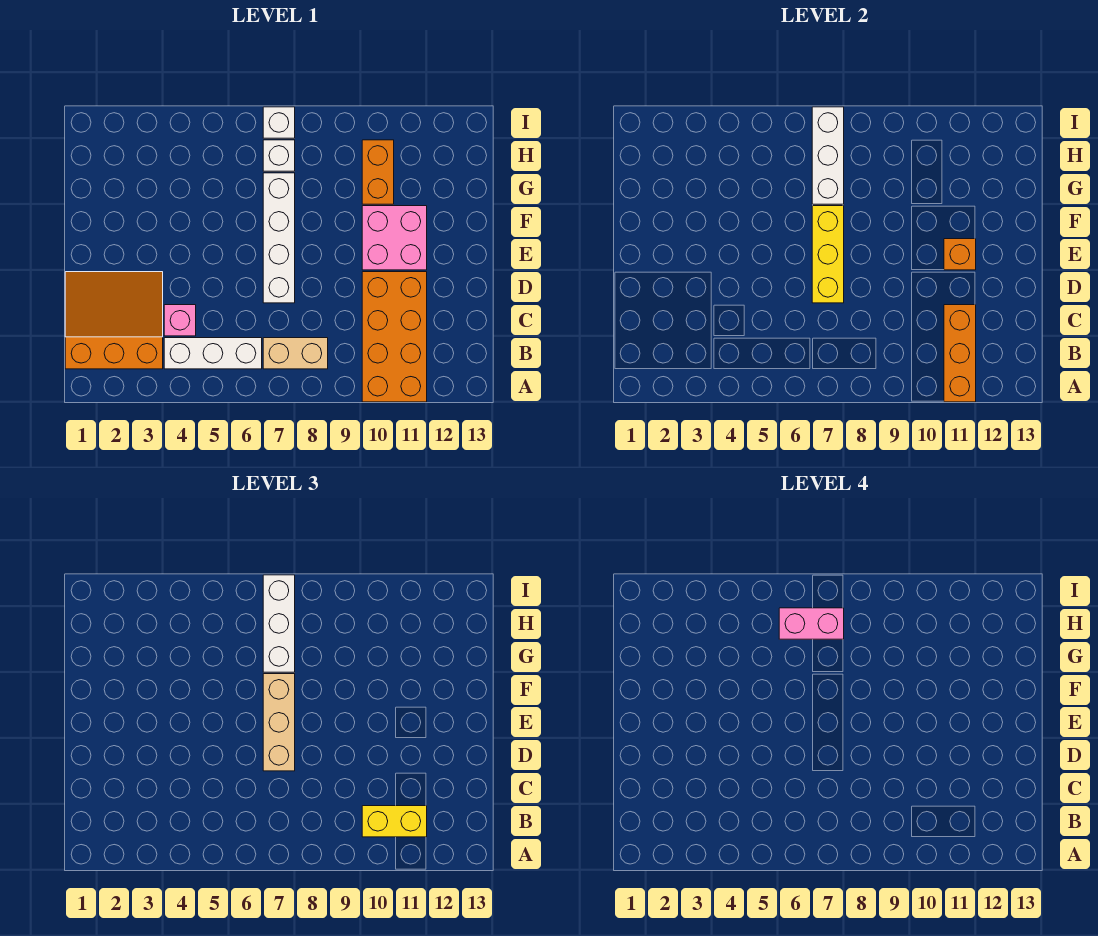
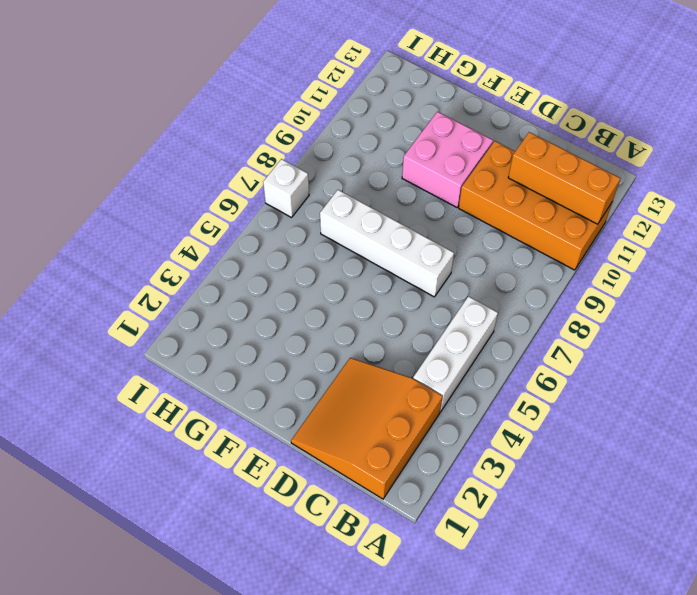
none -> tan 1x2 brick [263,338,328,369]
none -> pink 1x1 brick [164,305,196,336]
none -> orange 1x2 brick [362,140,394,204]

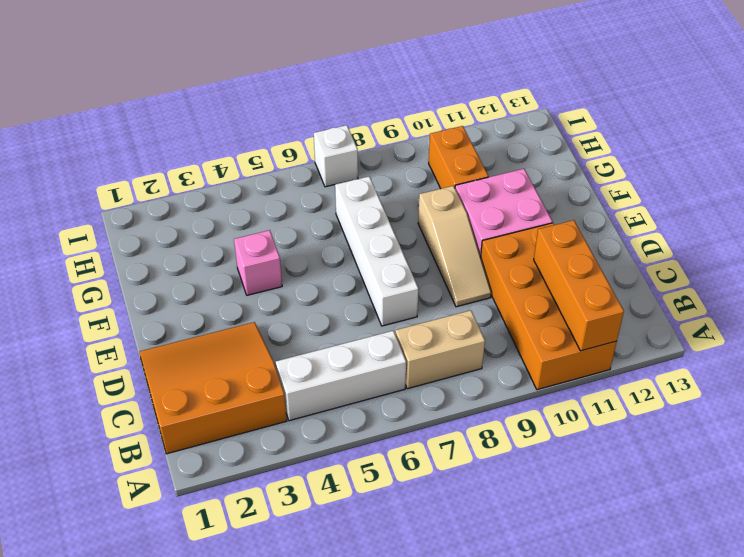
tan 1x3 slope [418,186,491,307] -> none
pink 1x1 brick [234,230,282,295] -> pink 1x1 brick moved to [164,305,196,336]
none -> white 1x1 brick [263,140,295,171]
none -> yellow 1x3 brick [812,206,844,303]
none -> orange 1x1 brick [944,239,976,270]

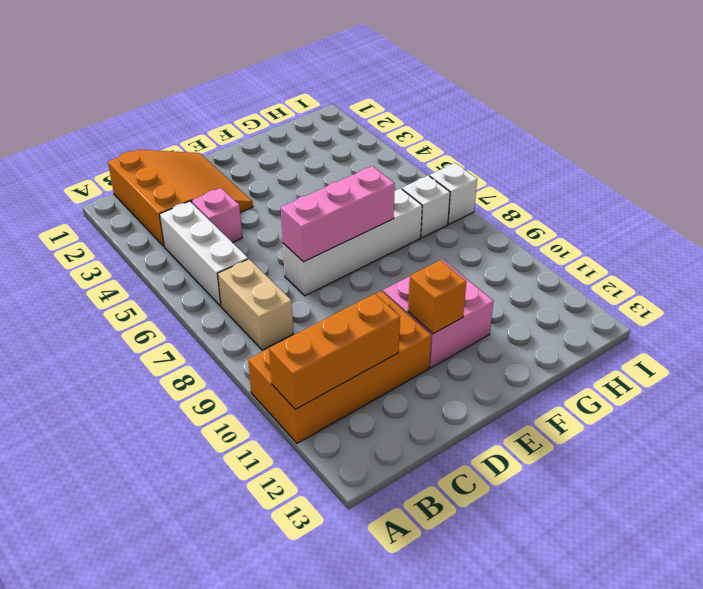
pink 1x3 brick [281,166,395,262] -> yellow 1x3 brick [812,206,844,303]
none -> orange 1x2 brick [362,140,394,204]
none -> white 1x3 brick [812,107,844,204]
none -> yellow 1x2 brick [362,806,427,837]

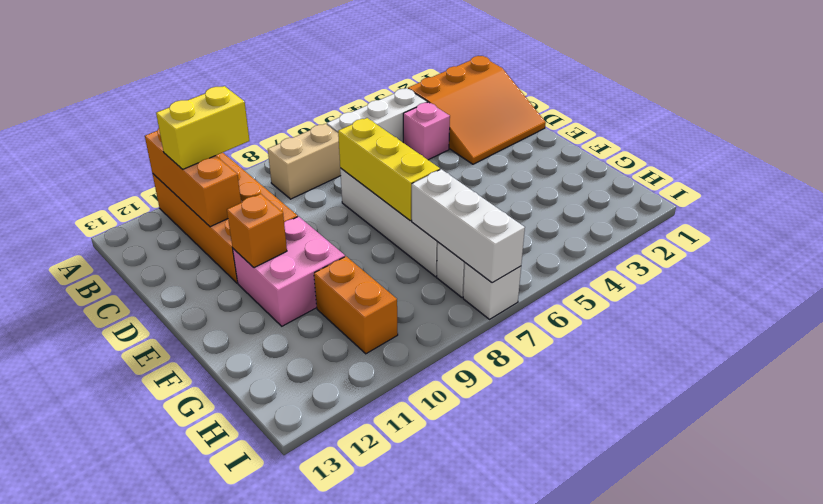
none -> tan 1x3 brick [263,674,295,771]
none -> white 1x3 brick [263,575,295,672]
none -> pink 1x2 brick [779,608,844,639]

